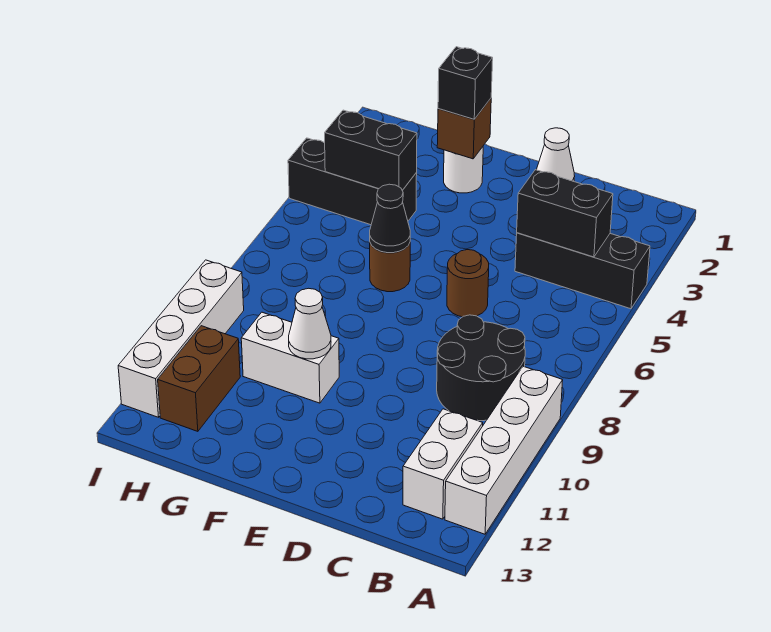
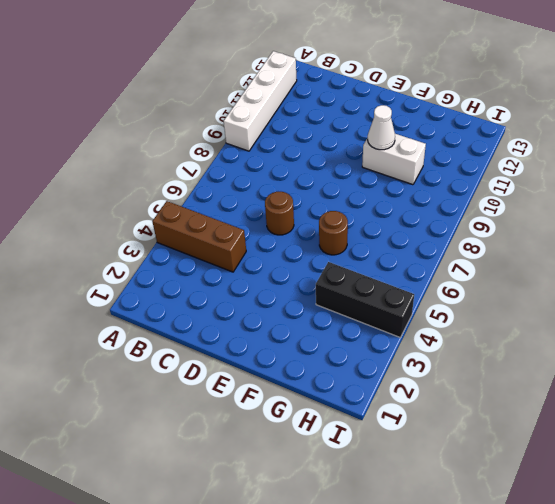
brown 1x3 brick [152,201,246,272] -> black 1x3 brick [515,233,650,309]
none -> black 2x2 round brick [437,315,525,421]
none -> white 1x2 brick [403,409,483,519]
none -> white 1x1 cone [537,128,575,181]

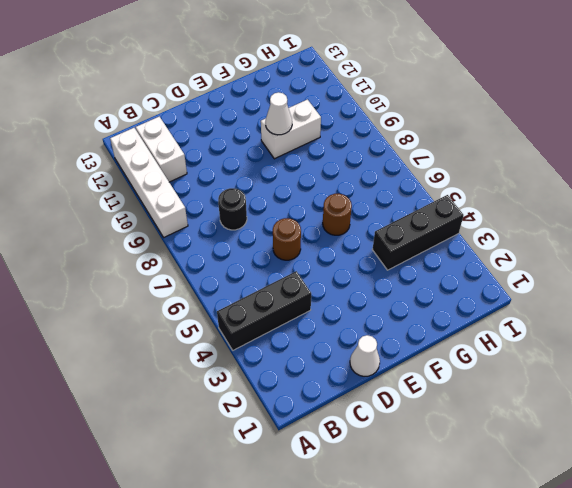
black 1x1 round brick [218,188,247,230] -> black 2x2 round brick [437,315,525,421]
none -> white 1x1 round brick [444,147,483,193]
none -> brown 1x2 brick [158,326,240,431]
none -> white 1x4 brick [118,260,244,417]

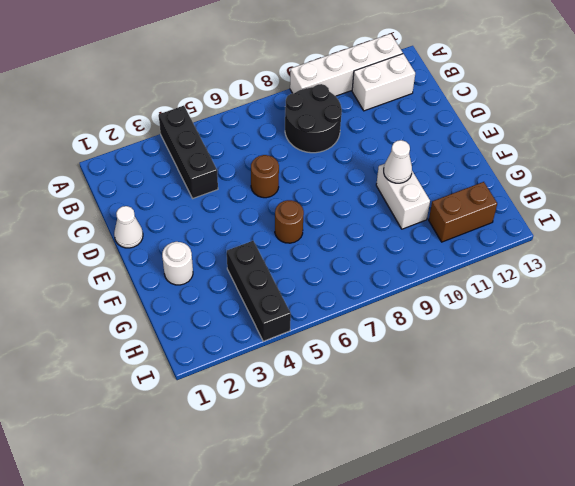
none -> white 1x4 brick [118,260,244,417]
none -> black 1x2 brick [517,170,613,257]
none -> brown 1x1 brick [437,99,491,159]

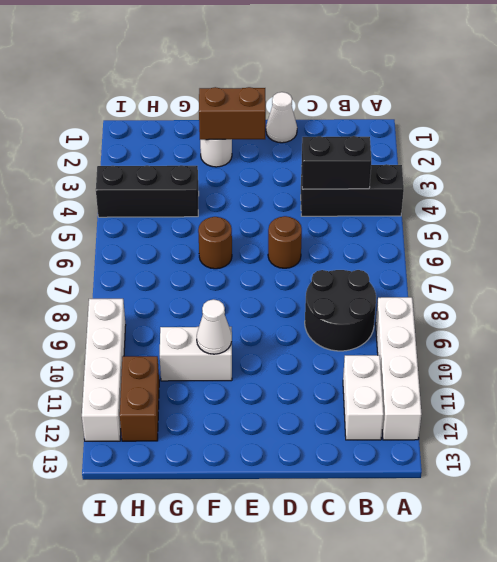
brown 1x2 brick [199,87,266,140] -> brown 1x1 brick [437,99,491,159]
none -> black 1x1 cone [370,184,410,253]
none -> black 1x2 brick [325,110,417,190]
none -> black 1x1 brick [438,47,493,119]

